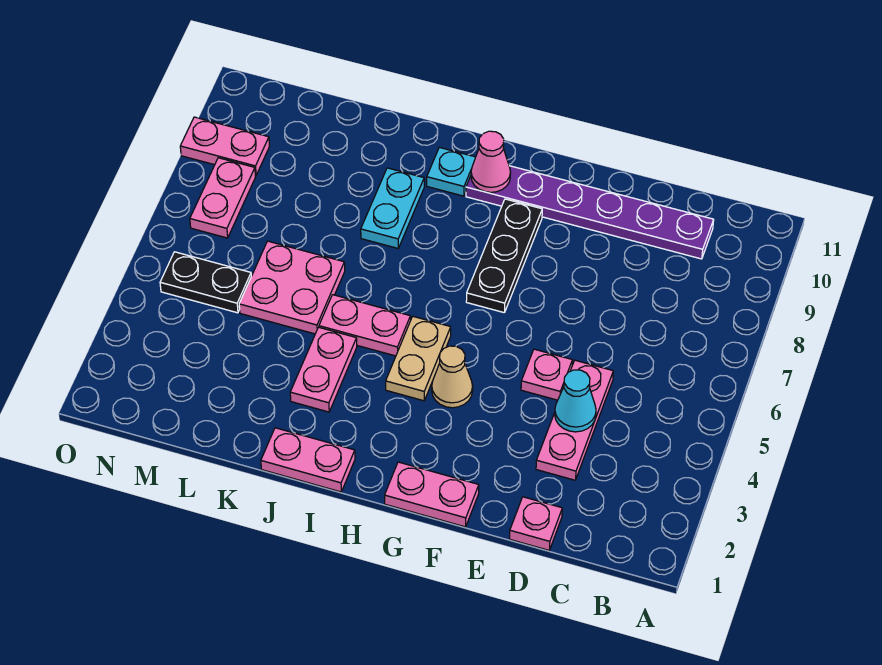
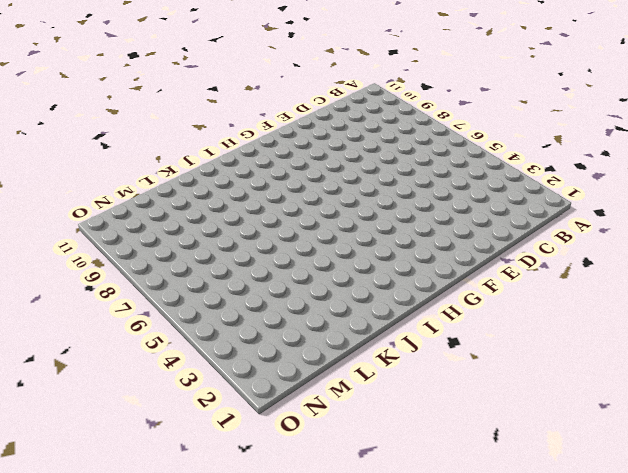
none -> purple 1x6 plate [466,166,714,259]
none -> pink 1x1 plate [510,497,562,550]
none -> pink 1x3 plate [536,360,613,480]

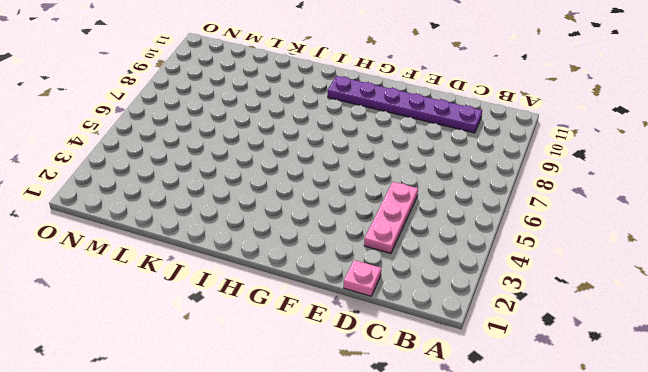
none -> pink 1x1 plate [521,349,572,400]
none -> pink 1x2 plate [385,462,479,527]
none -> tan 1x1 cone [432,346,473,408]

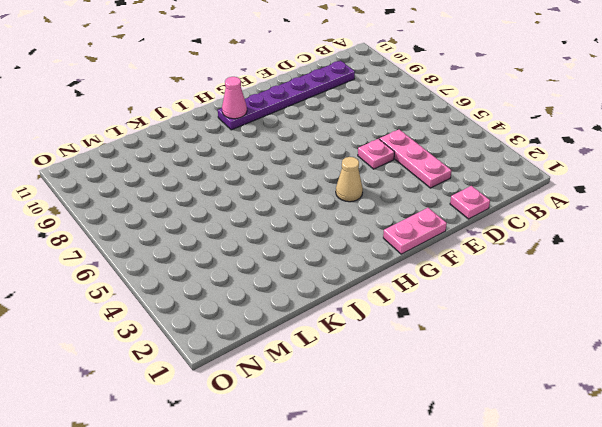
none -> black 1x3 plate [466,199,542,313]
none -> tan 1x2 plate [386,317,451,401]
none -> pink 1x2 plate [261,428,355,492]

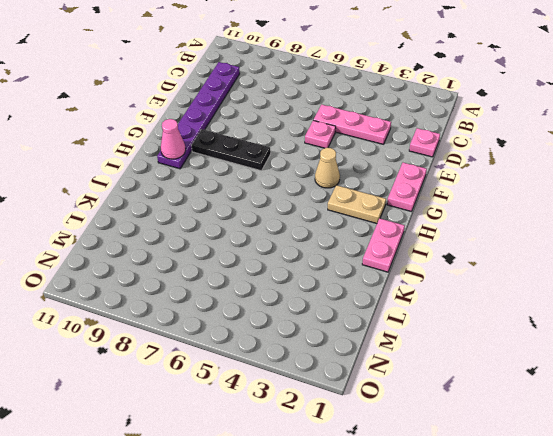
tan 1x2 plate [328,185,386,223] -> tan 1x2 plate moved to [386,317,451,401]
none -> pink 1x2 plate [319,295,411,356]
none -> cyan 1x1 plate [427,147,476,196]
none -> pink 1x2 plate [290,327,357,412]

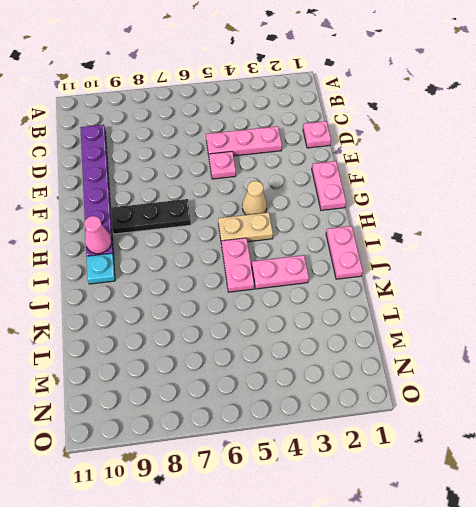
none -> cyan 1x2 plate [361,168,424,248]
none -> pink 2x2 plate [239,241,345,334]
none -> black 1x2 plate [160,252,251,313]

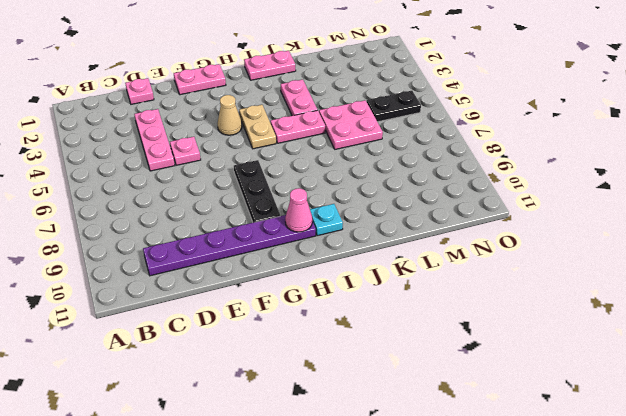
none -> cyan 1x2 plate [361,168,424,248]
none -> pink 1x2 plate [190,158,255,238]
none -> pink 1x2 plate [180,117,270,176]

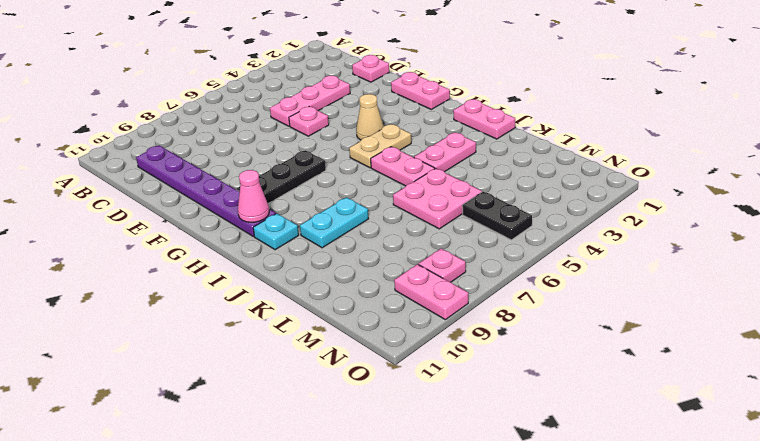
pink 1x1 plate [419,249,466,282] -> pink 1x2 plate [190,158,255,238]
none -> cyan 1x1 cone [555,370,596,432]

